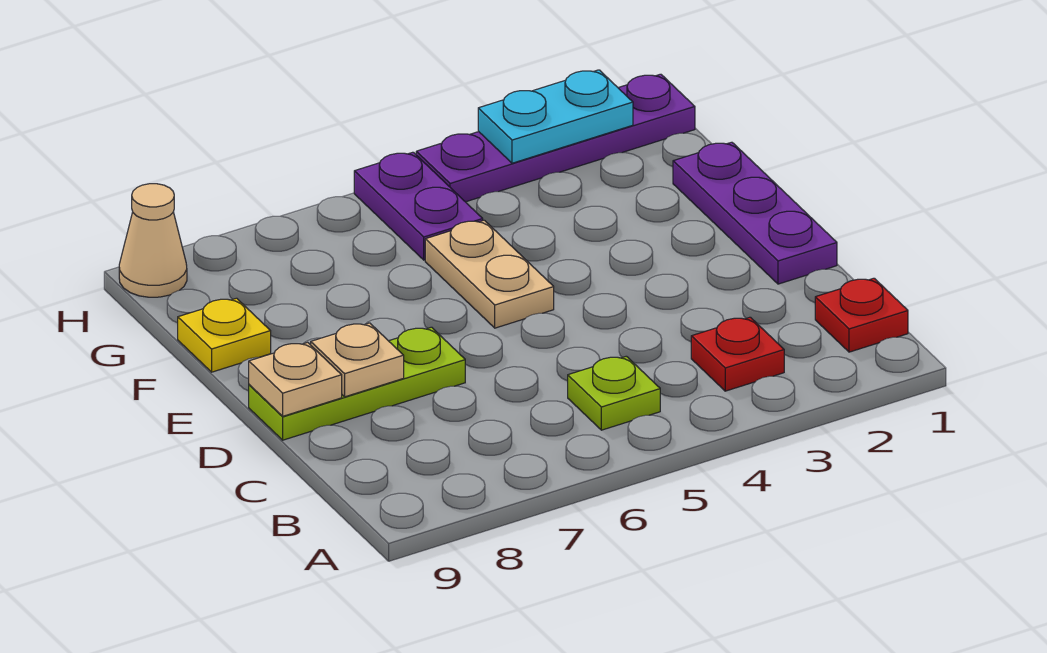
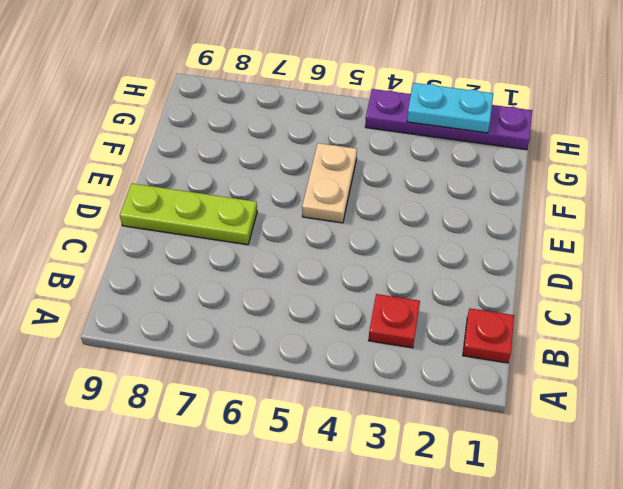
none -> lime 1x1 plate [568,356,660,430]
none -> purple 1x3 plate [673,142,837,284]
none -> yellow 1x1 plate [178,298,271,372]

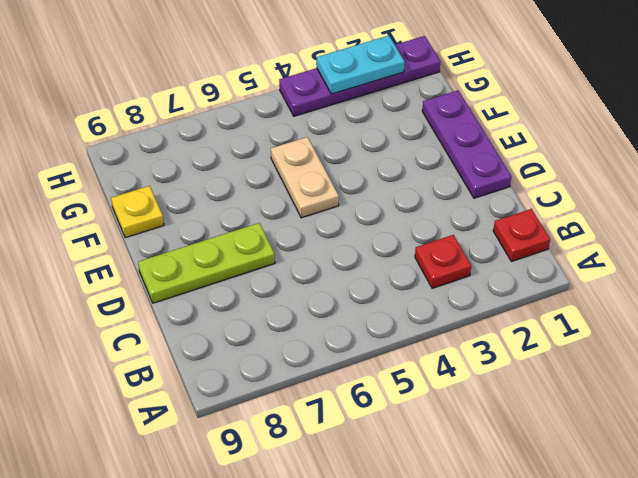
none -> lime 1x1 plate [568,356,660,430]
none -> purple 1x2 plate [354,152,483,260]
none -> tan 1x1 cone [119,184,187,297]

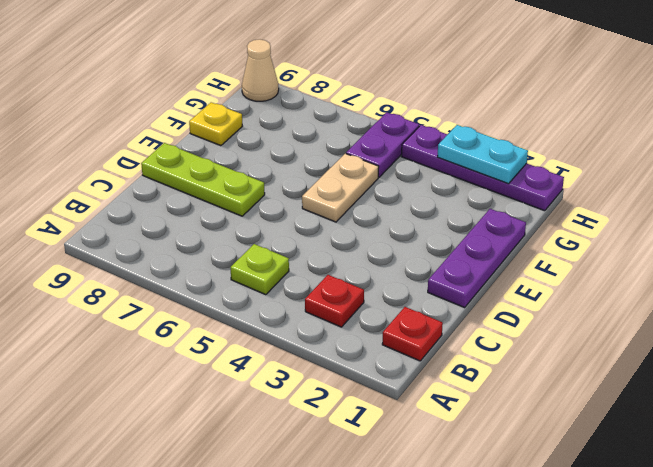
none -> tan 1x1 plate [311,323,404,397]
none -> tan 1x1 plate [249,342,342,416]

